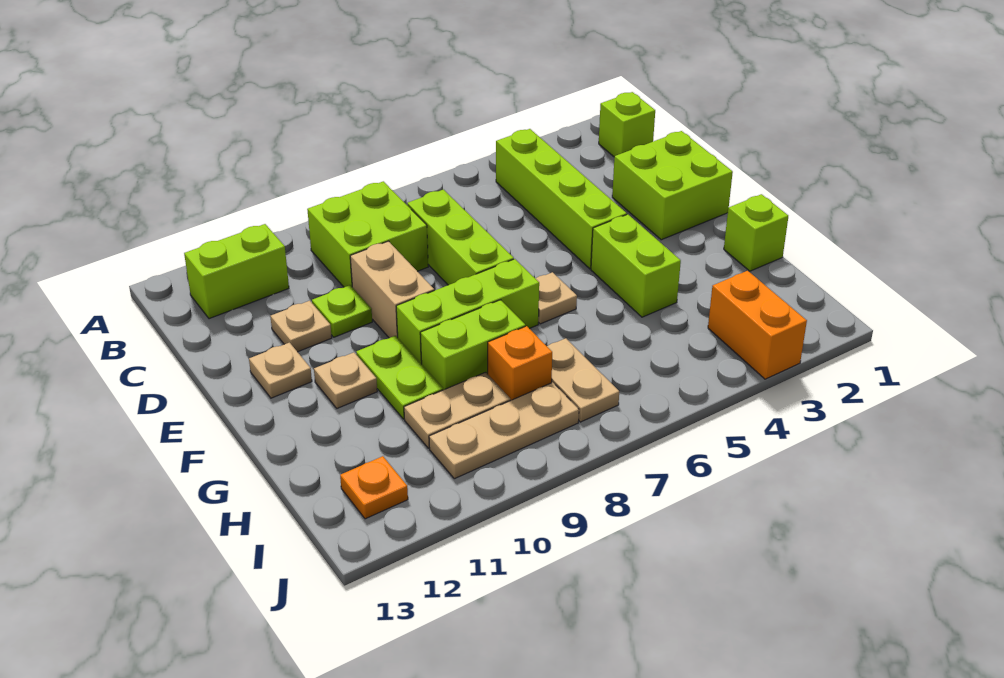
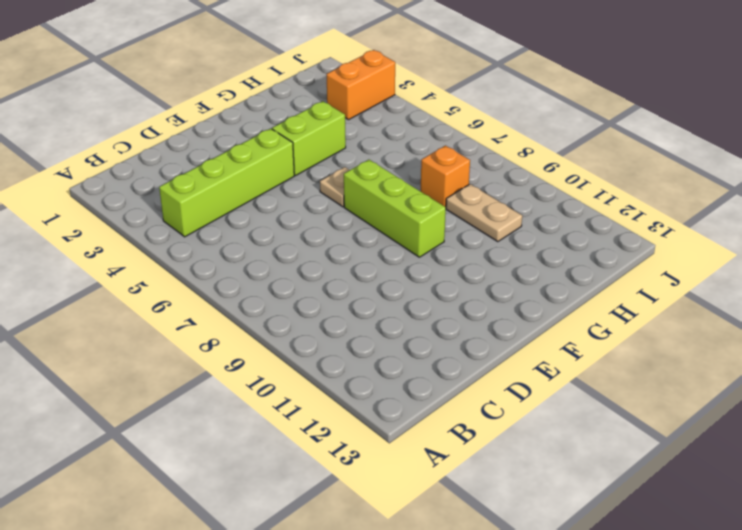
none -> lime 1x1 brick [599,92,655,156]
none -> lime 2x2 brick [307,181,428,287]
none -> lime 1x2 brick [184,224,289,319]

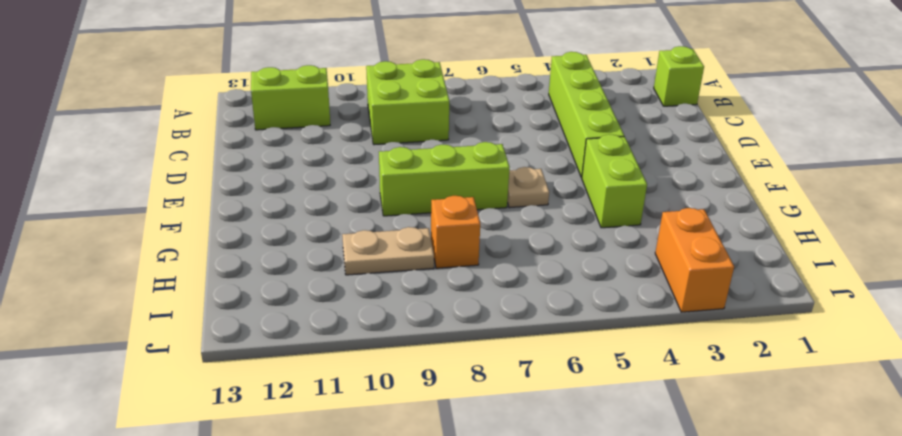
none -> lime 1x3 brick [407,190,514,285]
none -> lime 2x2 brick [612,131,733,240]
none -> tan 1x2 brick [350,241,434,338]

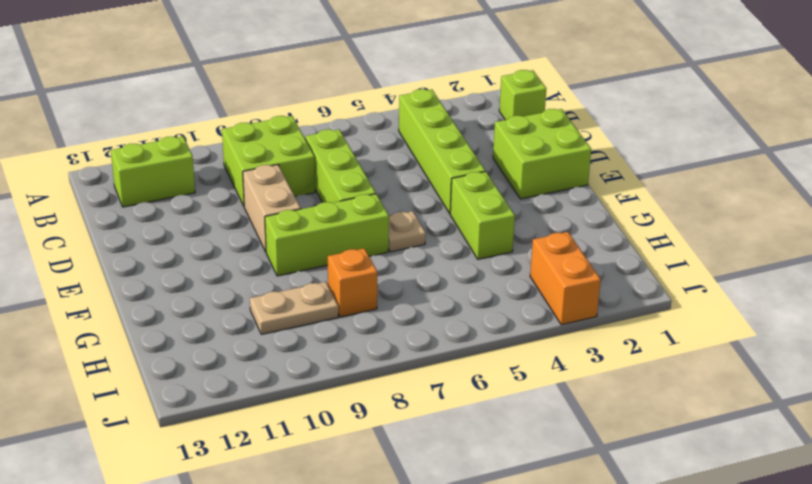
none -> lime 1x1 plate [312,285,372,337]
none -> tan 1x1 plate [270,301,332,352]
none -> tan 1x1 plate [249,343,312,398]

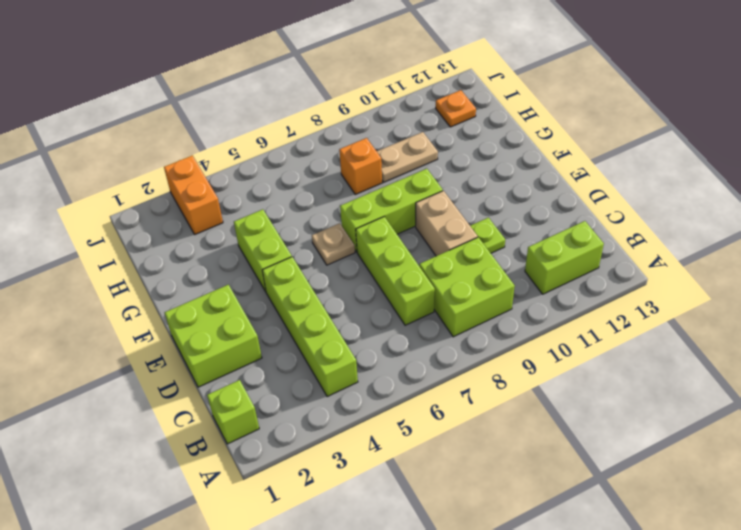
none -> tan 1x1 plate [270,301,332,352]
none -> tan 1x1 plate [249,343,312,398]
none -> lime 1x2 plate [356,336,443,419]

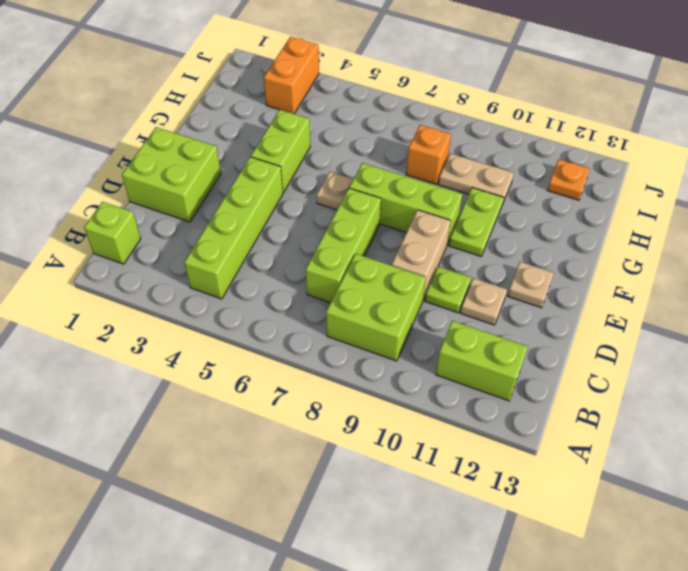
none -> tan 1x1 plate [314,352,377,408]
none -> lime 1x1 brick [724,194,788,271]
none -> lime 1x2 brick [420,300,525,390]

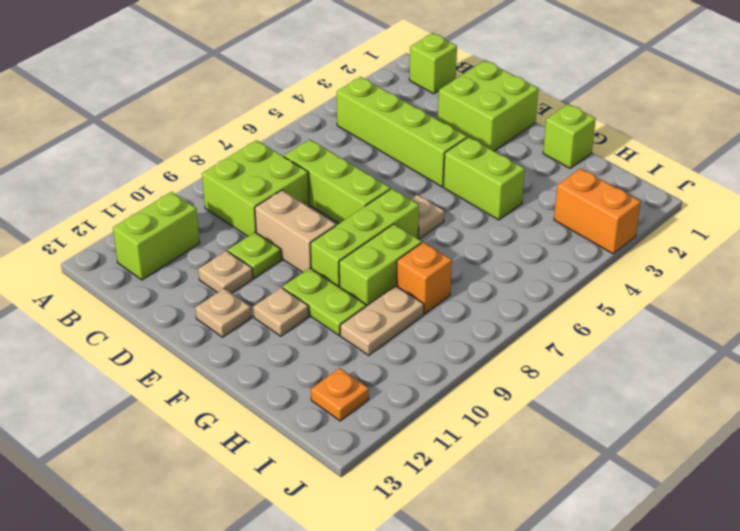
none -> tan 1x2 plate [547,338,619,422]
none -> tan 1x3 plate [429,382,579,479]

